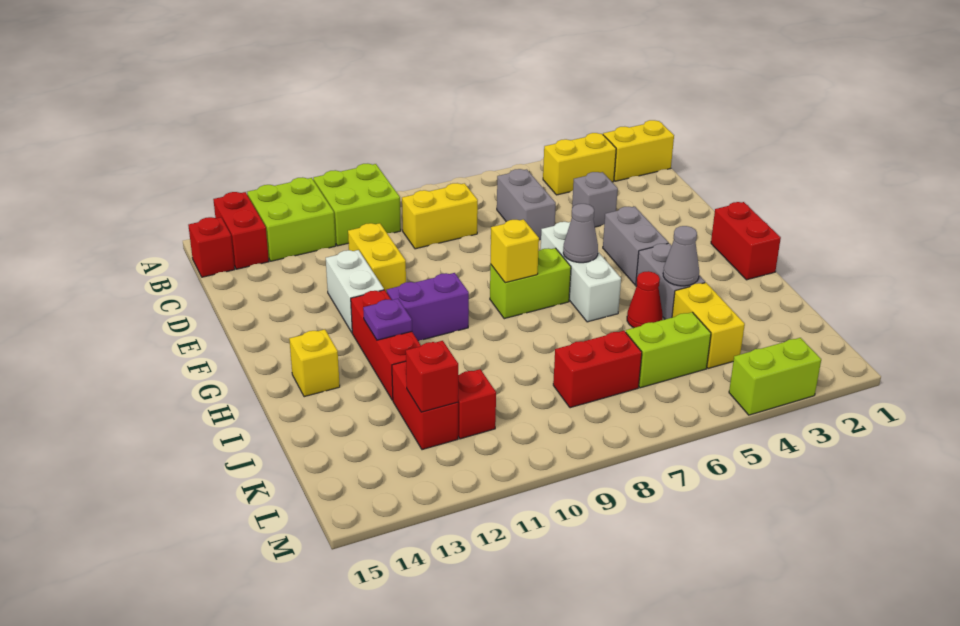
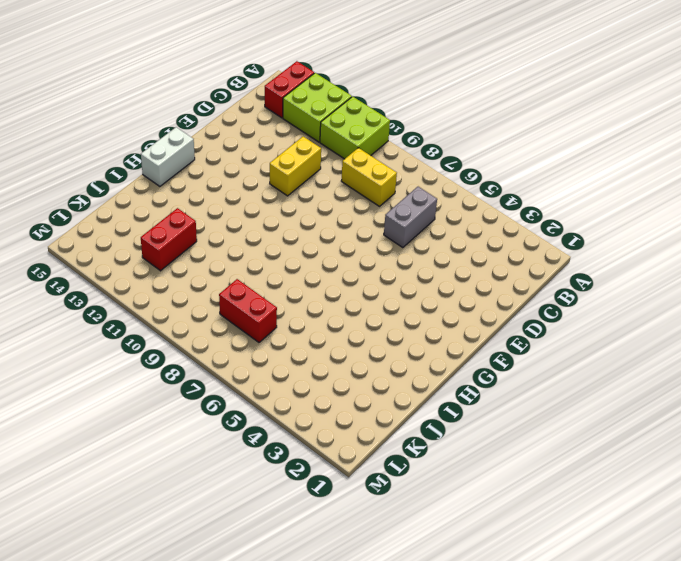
white 1x2 brick [141,127,195,186] -> white 1x2 brick moved to [326,250,384,332]
none -> yellow 1x2 brick [603,120,674,181]
none -> yellow 1x2 brick [543,133,616,195]
none -> red 1x1 brick [188,217,235,277]
none -> grey 1x1 brick [572,172,618,227]

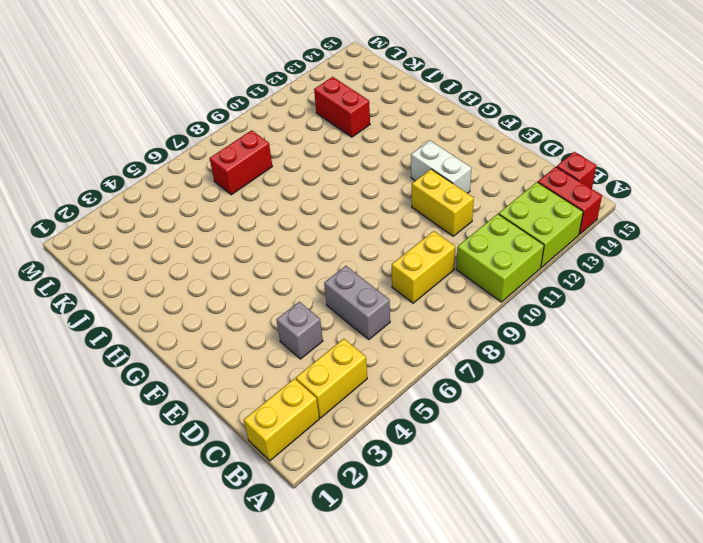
none -> grey 1x2 brick [603,207,668,285]
none -> white 1x3 brick [541,222,621,322]
none -> red 1x2 brick [711,202,781,280]
none -> lime 1x2 brick [490,248,571,319]

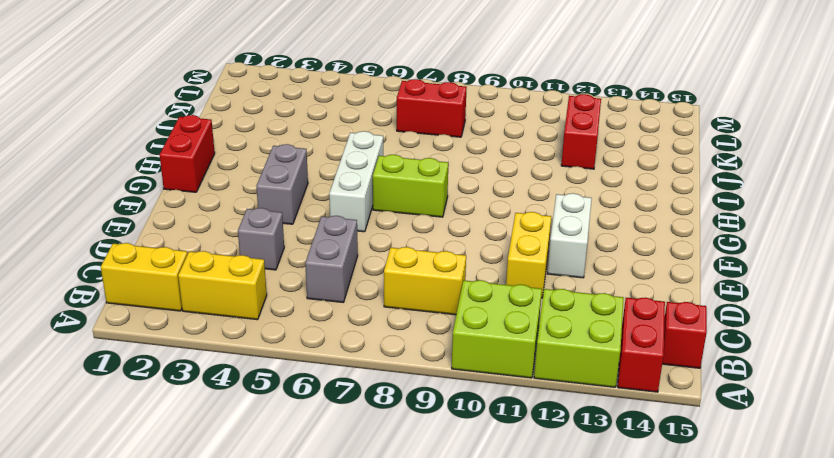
none -> purple 1x2 brick [386,273,469,341]
none -> red 1x3 brick [351,290,421,400]
none -> grey 1x2 brick [636,243,705,319]
none -> yellow 1x1 brick [289,329,340,397]

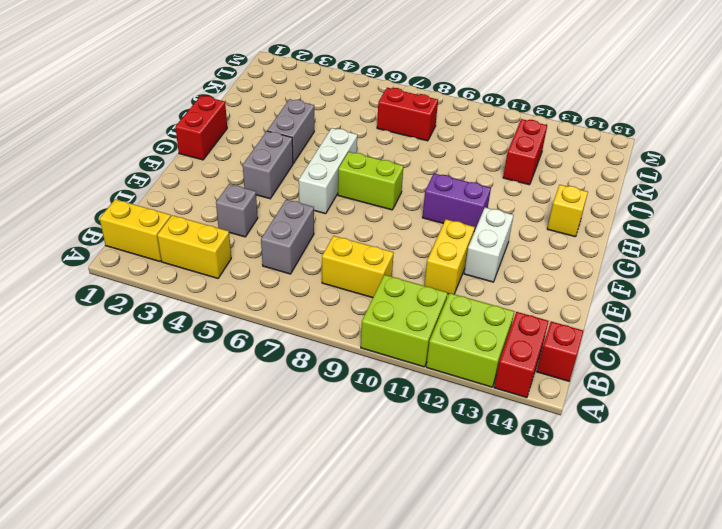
none -> red 1x3 brick [351,290,421,400]
none -> red 1x1 cone [627,271,663,328]
none -> yellow 1x2 brick [672,283,745,369]
none -> lime 1x2 brick [626,312,711,388]

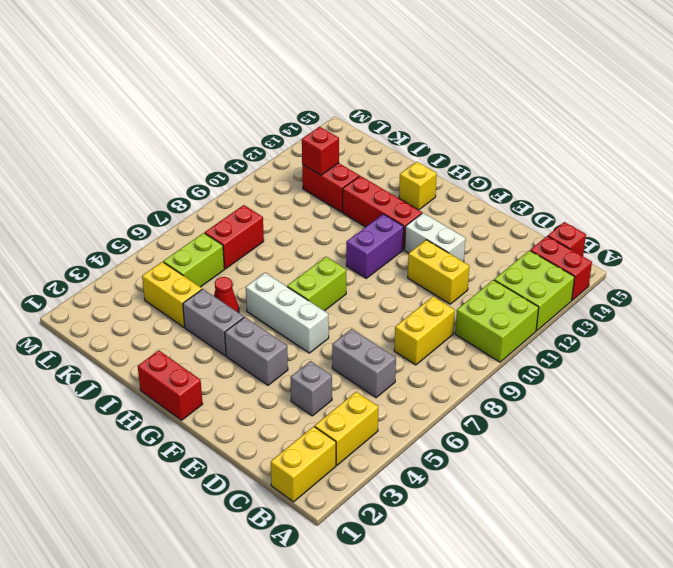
none -> red 1x1 brick [458,369,496,439]
none -> lime 1x2 brick [729,338,821,415]
none -> grey 1x1 cone [563,204,598,263]
none -> yellow 1x1 brick [490,219,539,283]

